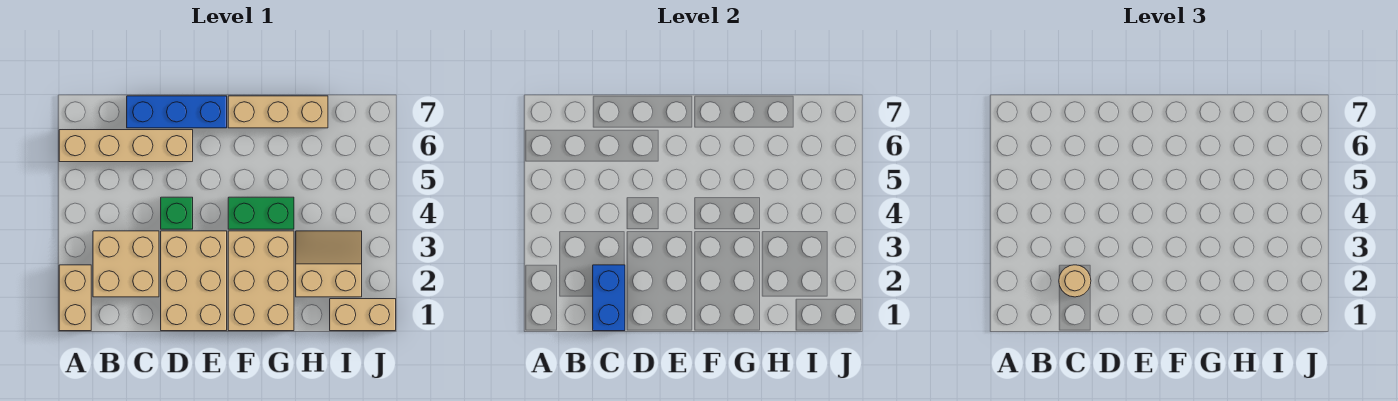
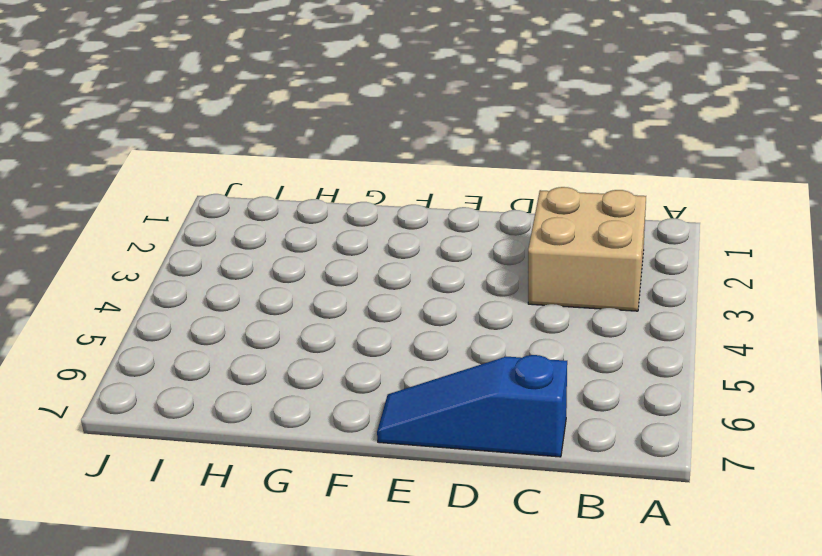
blue 1x3 slope [377,355,567,457] -> blue 1x3 brick [127,96,227,128]
none -> tan 1x2 brick [59,265,91,331]
none -> tan 1x4 brick [59,130,193,162]
none -> tan 2x3 brick [161,231,227,331]

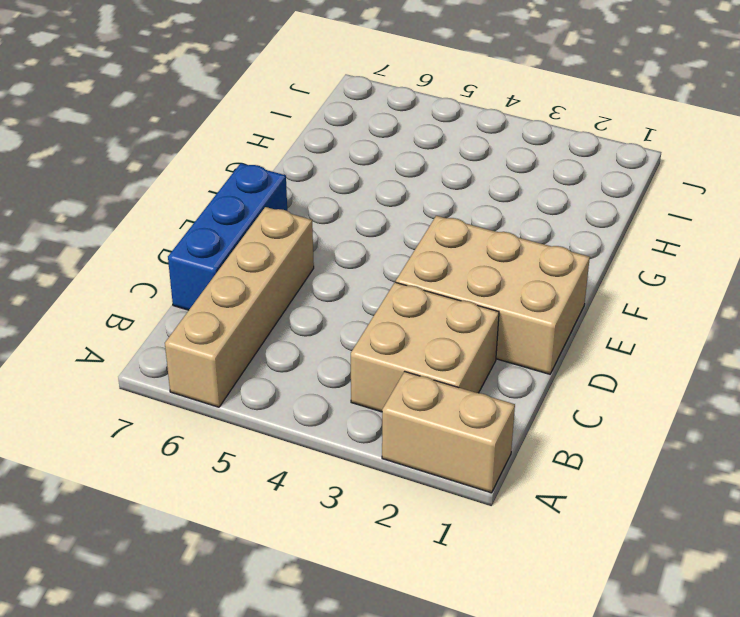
none -> green 1x1 brick [161,197,193,229]
none -> tan 2x3 brick [228,231,294,331]
none -> green 1x2 brick [228,197,294,229]

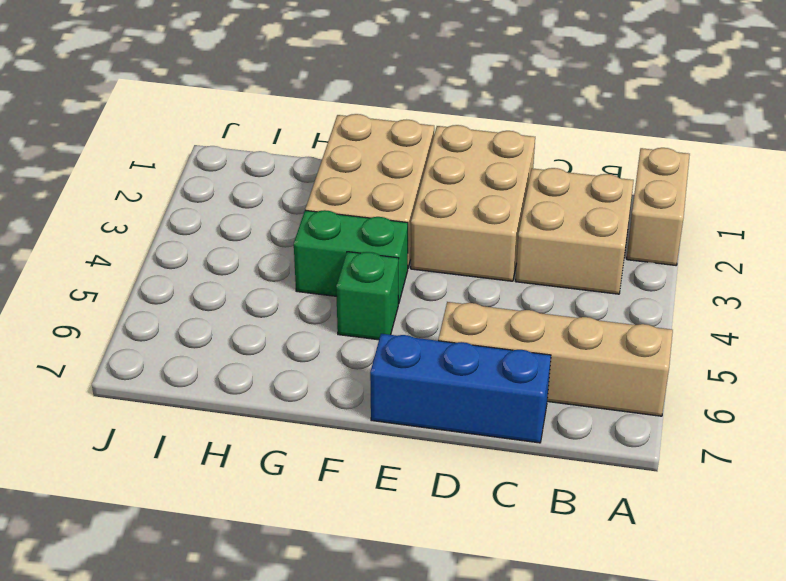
green 1x1 brick [336,252,399,340] -> green 1x1 brick moved to [161,197,193,229]
none -> tan 1x3 brick [228,96,328,128]
none -> tan 2x2 slope [296,231,362,297]
none -> tan 1x2 brick [330,299,396,331]

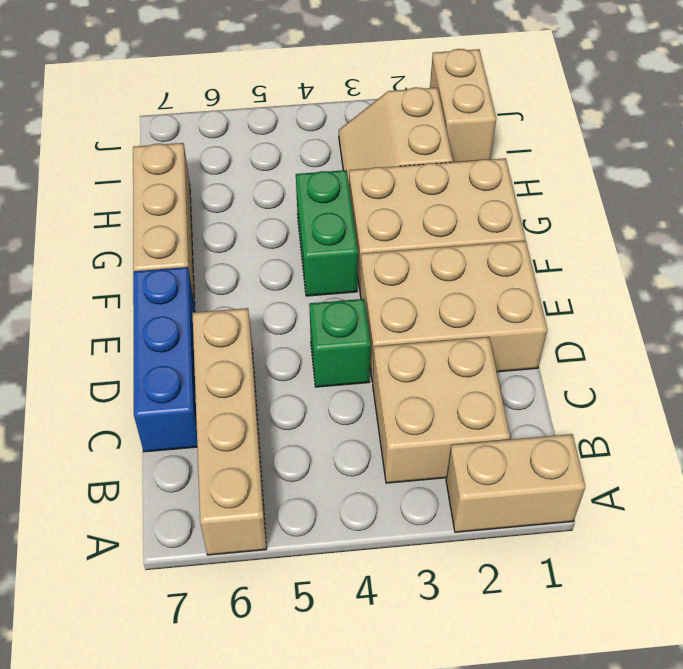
none -> blue 1x2 brick [593,265,625,331]
none -> tan 1x1 round brick [1059,265,1091,297]

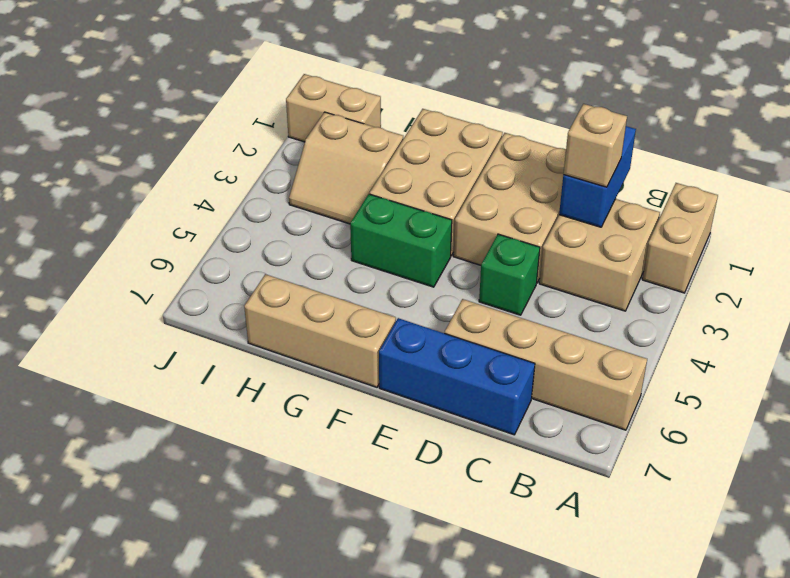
tan 1x1 brick [563,104,627,187] -> tan 1x1 round brick [1059,265,1091,297]

